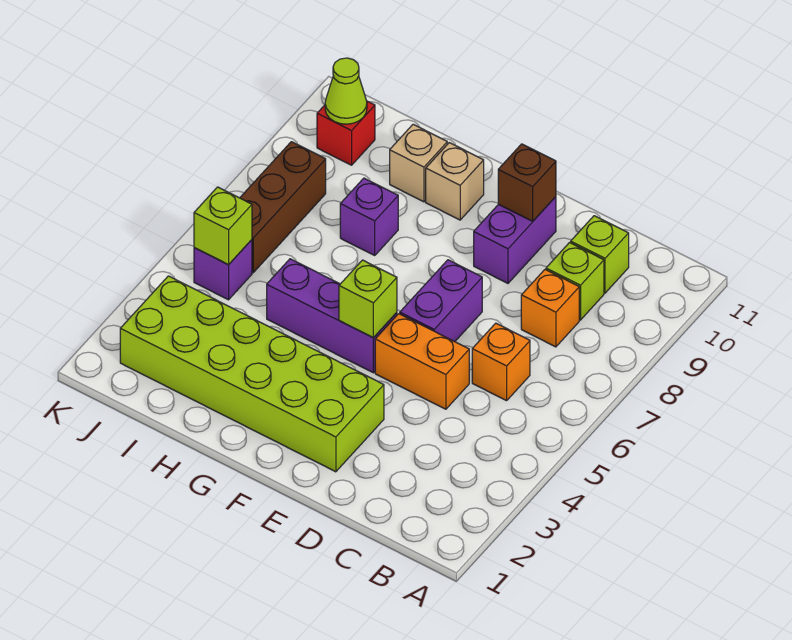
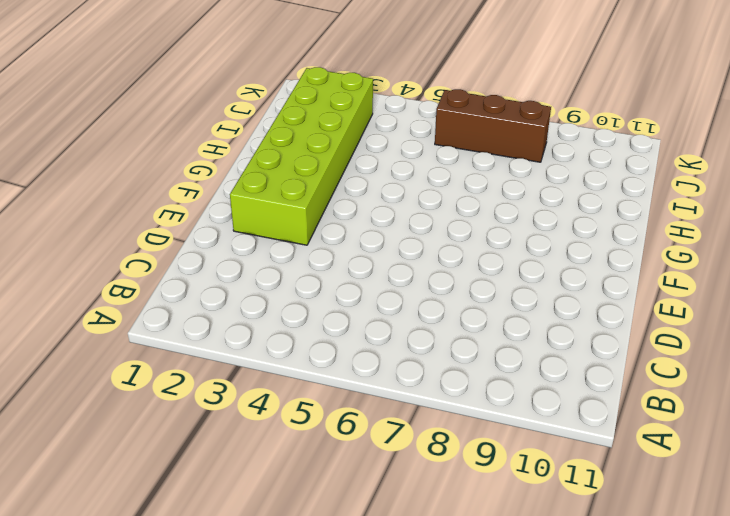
none -> orange 1x1 brick [472,323,530,401]
none -> orange 1x1 brick [521,270,579,347]
none -> lime 1x1 brick [546,243,604,320]

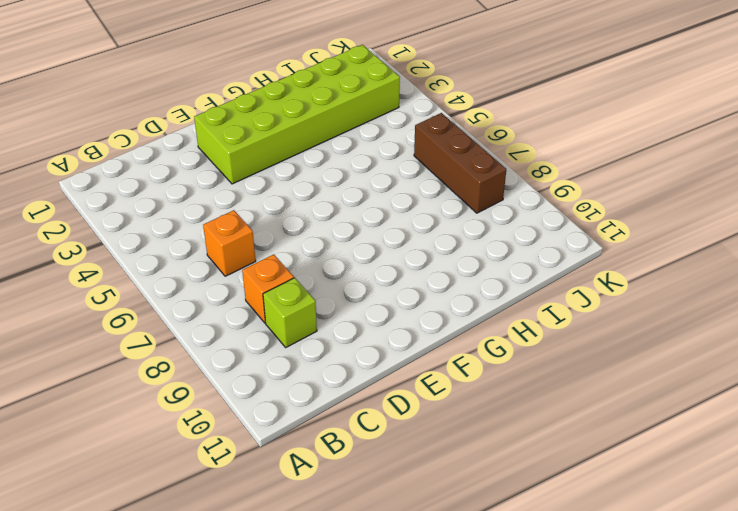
none -> lime 1x1 brick [571,216,629,293]
none -> orange 1x2 brick [375,314,469,409]
none -> purple 1x2 brick [400,260,482,342]

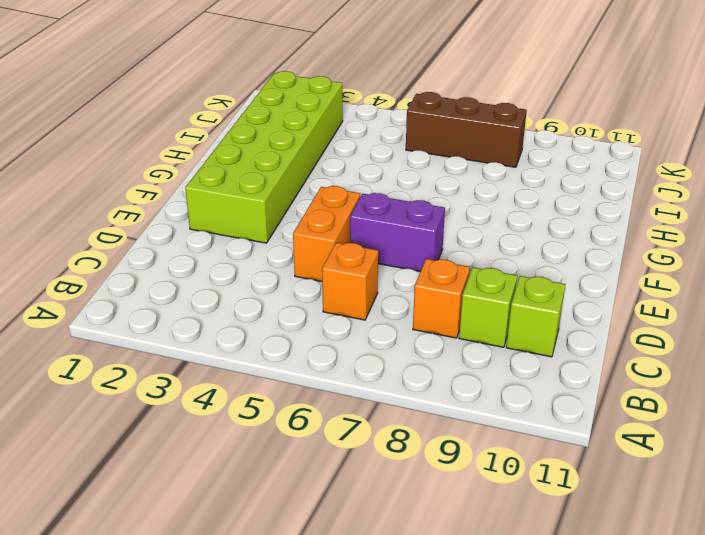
none -> purple 1x2 brick [474,197,556,283]
none -> purple 1x3 brick [267,259,397,373]
none -> tan 1x1 brick [426,143,484,220]

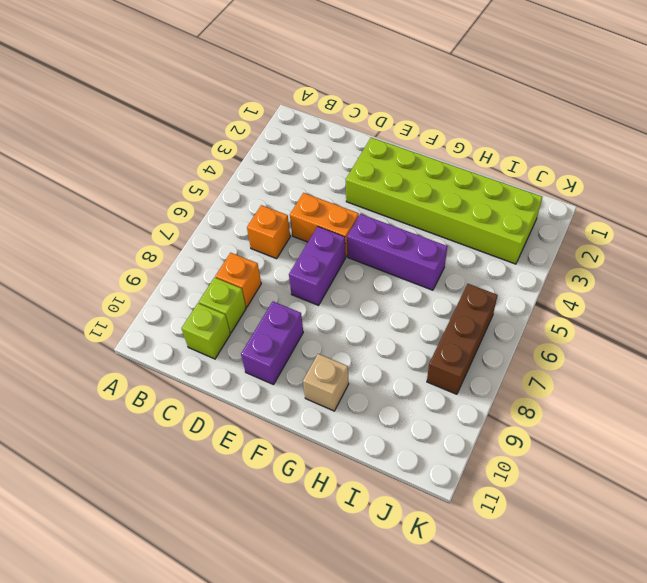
none -> purple 1x1 brick [340,178,398,255]
none -> tan 1x1 brick [390,124,447,202]
none -> purple 1x1 brick [194,240,252,300]

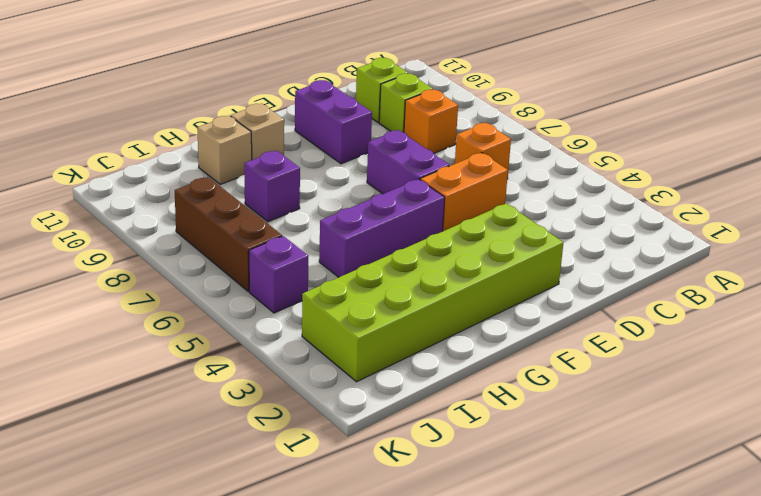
none -> red 1x1 brick [317,101,375,165]
none -> brown 1x1 brick [498,144,556,221]
none -> lime 1x1 brick [339,260,397,338]

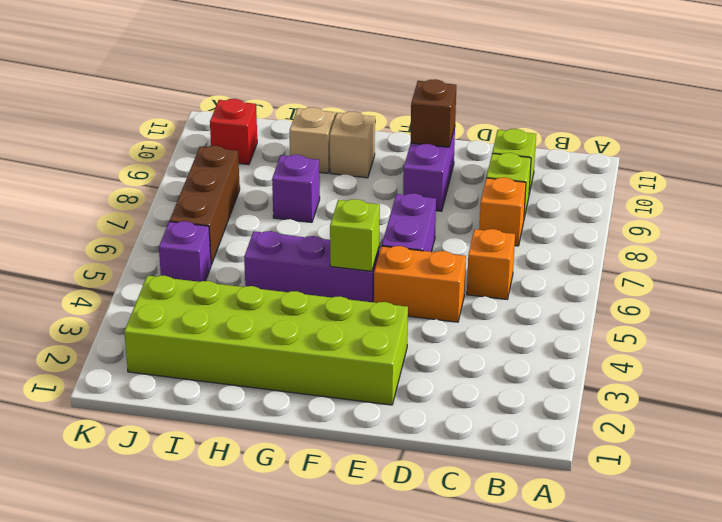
none -> lime 1x1 brick [194,187,252,265]
none -> lime 1x1 cone [325,58,367,124]

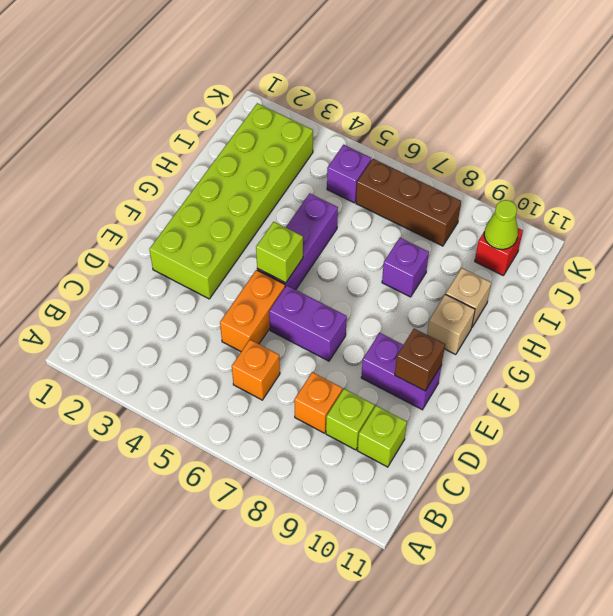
none -> lime 1x1 brick [194,187,252,265]

